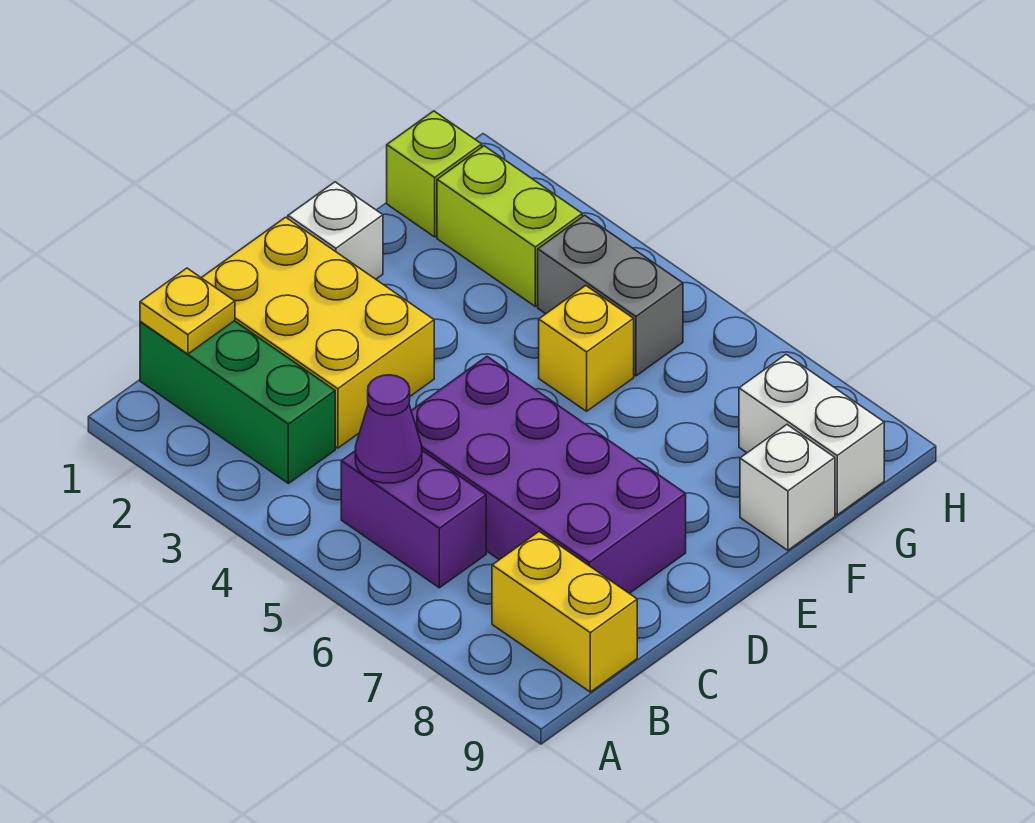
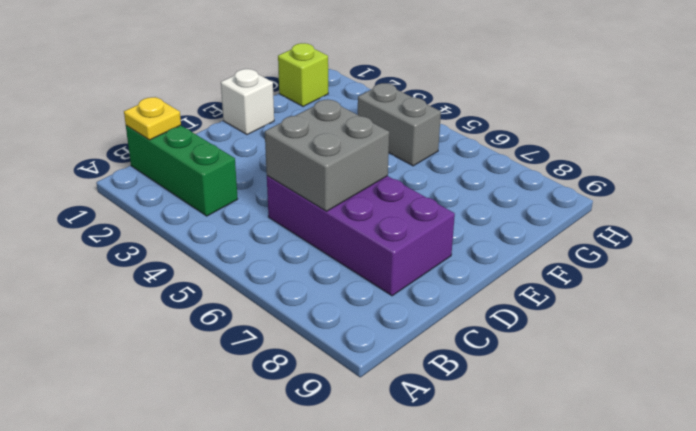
grey 2x2 brick [265,99,389,211] -> none
none -> purple 1x2 brick [341,451,486,588]
none -> yellow 1x2 brick [492,532,637,692]
none -> yellow 2x3 brick [202,217,434,448]

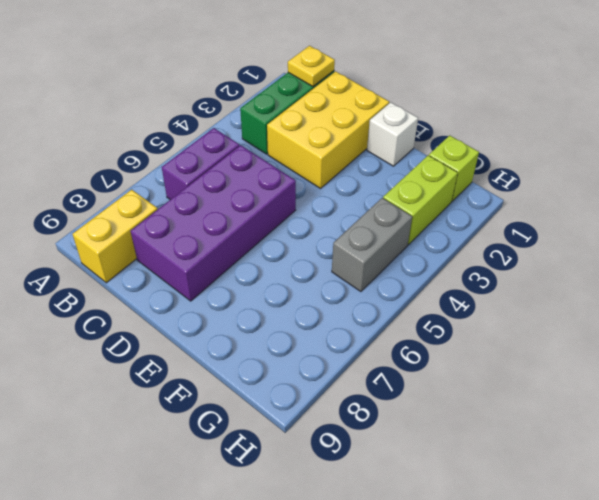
none -> yellow 1x1 brick [539,285,634,411]
none -> white 1x1 brick [740,425,835,550]
none -> white 1x2 brick [739,355,884,515]

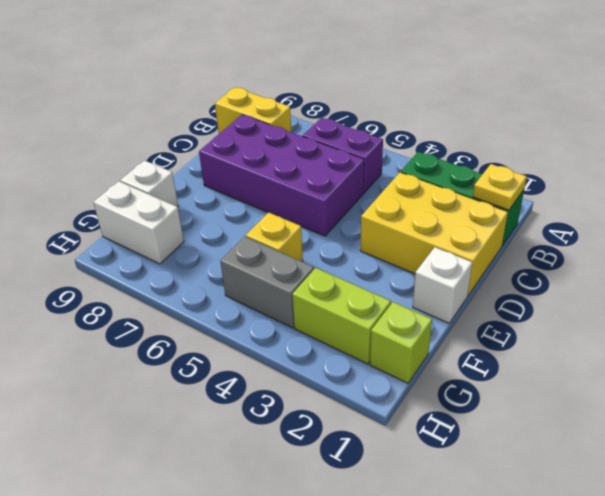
none -> purple 1x1 cone [355,375,422,483]

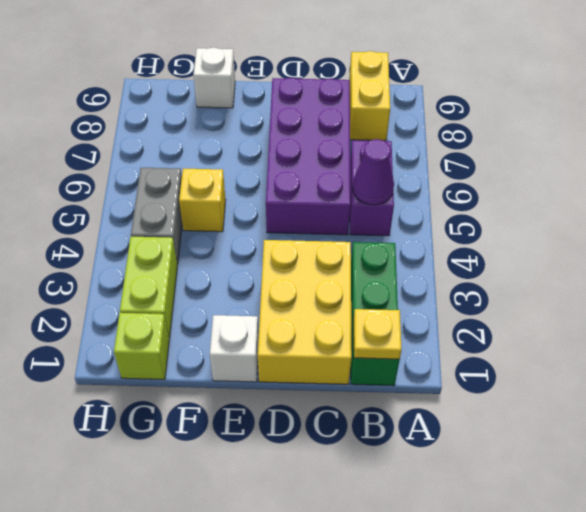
none -> white 1x2 brick [739,355,884,515]

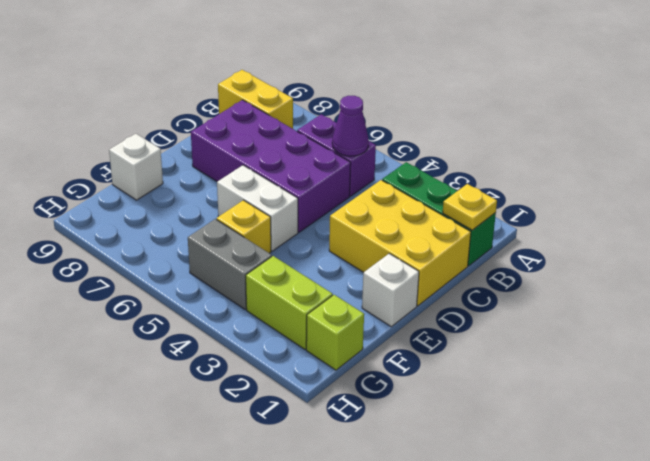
white 1x2 brick [217,165,298,251] -> white 1x2 brick moved to [739,355,884,515]

